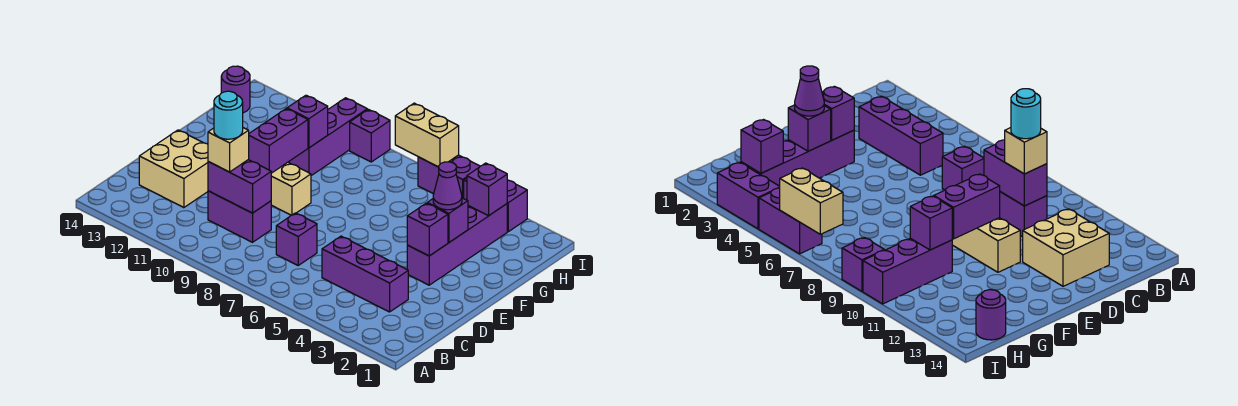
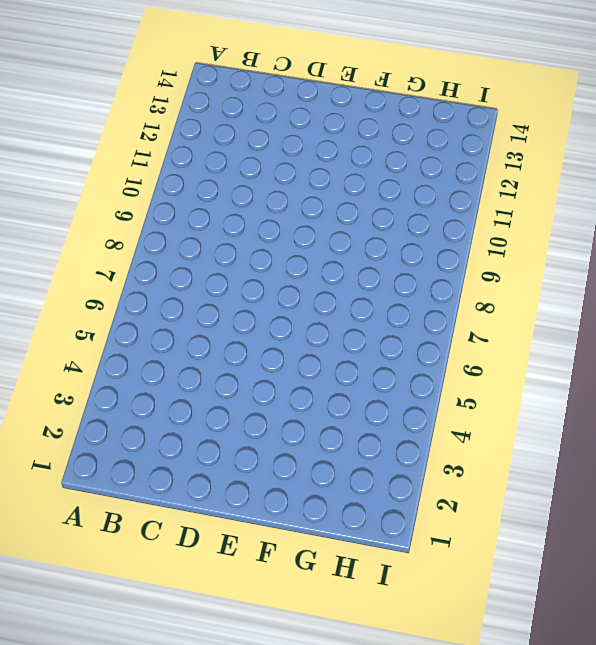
none -> purple 1x3 brick [322,236,408,312]
none -> purple 1x1 brick [276,213,317,265]
none -> purple 1x2 brick [208,191,271,242]

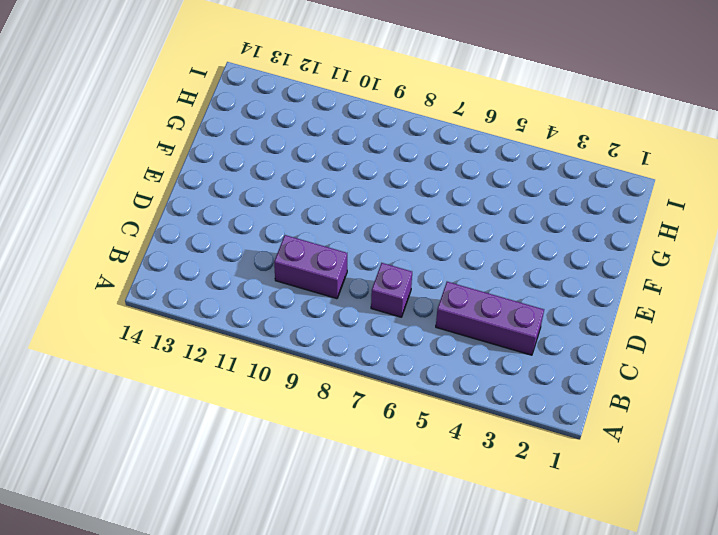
none -> tan 2x2 brick [139,130,208,208]
none -> purple 1x4 brick [407,204,507,285]
none -> tan 1x3 brick [271,162,311,215]

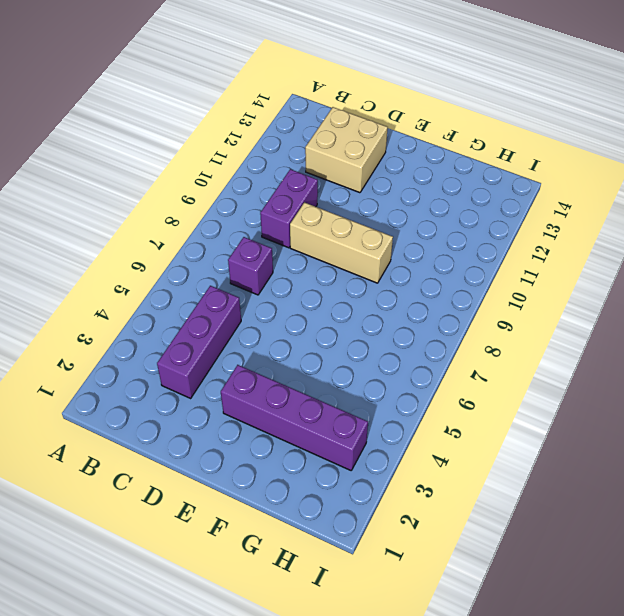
tan 1x3 brick [290,202,393,283] -> tan 1x3 brick turned to [271,162,311,215]
none -> purple 1x3 brick [288,98,367,176]
none -> purple 1x1 round brick [221,66,250,113]
none -> purple 1x2 brick [464,178,527,232]

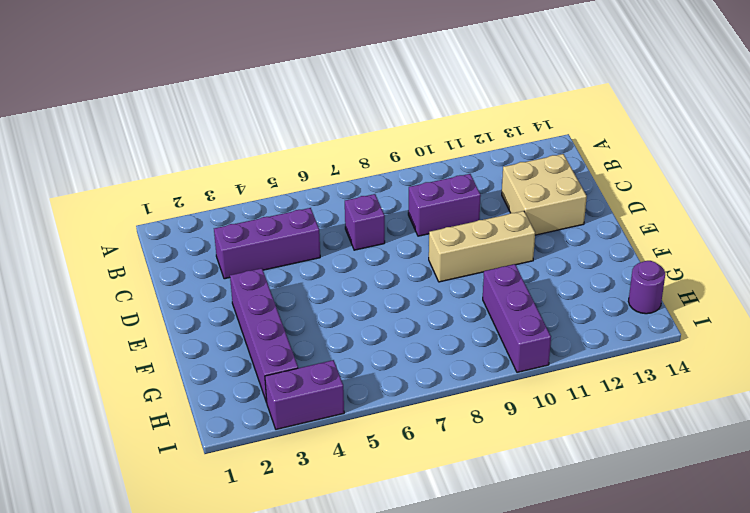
none -> purple 1x2 brick [418,155,480,198]
none -> purple 1x1 brick [350,109,390,162]
none -> purple 1x2 brick [208,160,271,213]

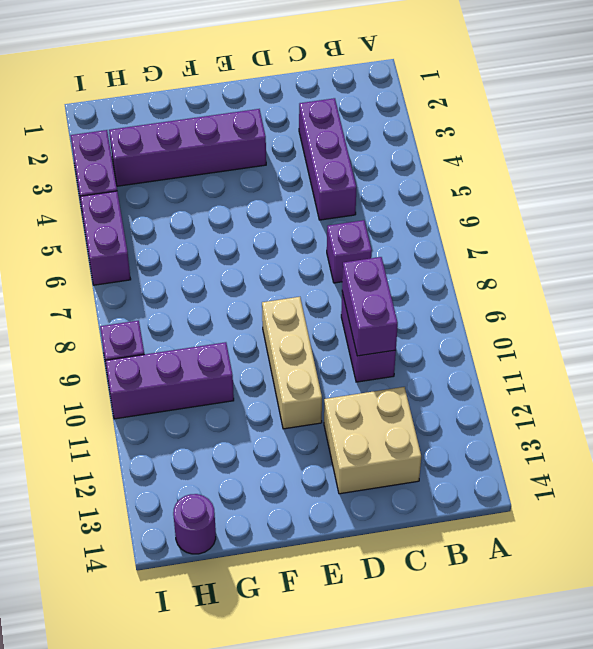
none -> purple 1x1 brick [407,203,448,256]
none -> purple 1x2 brick [248,109,308,173]
none -> purple 1x1 brick [427,198,468,242]

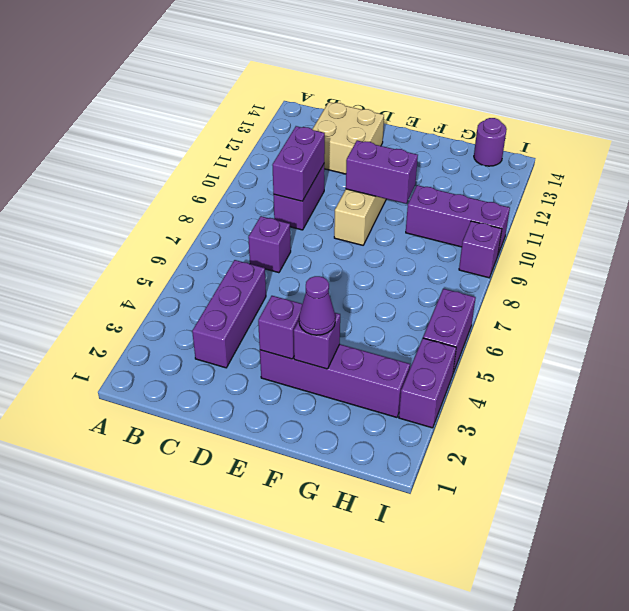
none -> purple 1x1 brick [287,95,328,148]
none -> purple 1x1 brick [467,163,507,216]
none -> tan 1x2 brick [395,103,459,167]

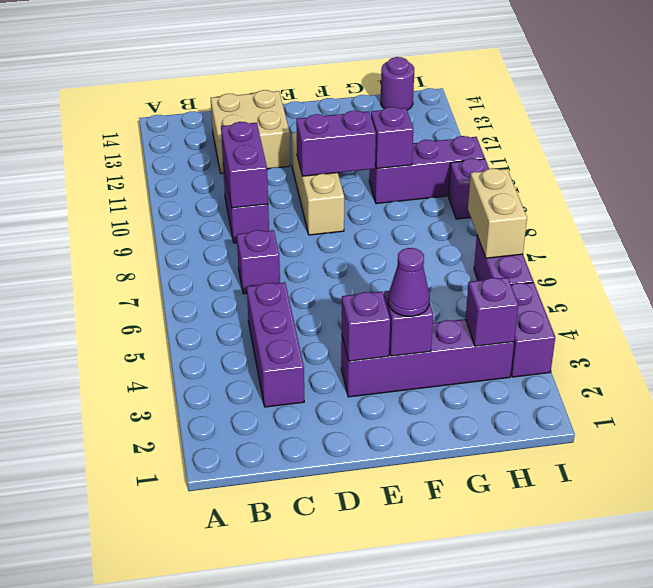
none -> tan 1x1 brick [208,128,249,172]
none -> cyan 1x1 round brick [214,91,243,139]

